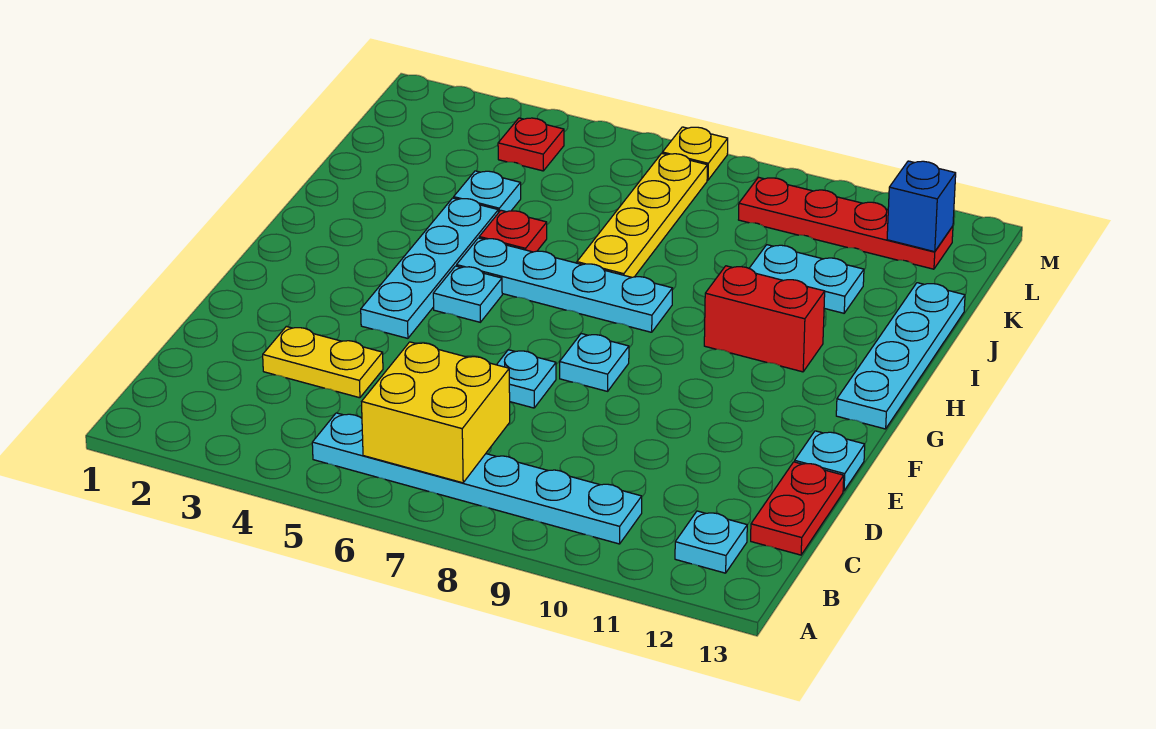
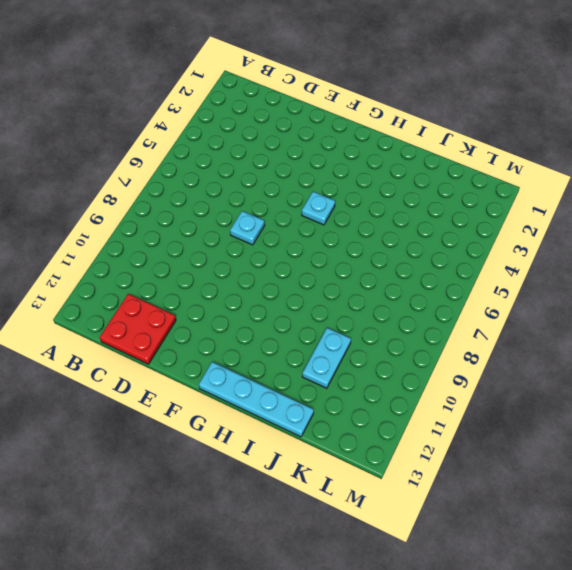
red 2x2 plate [100,294,176,364] -> red 1x2 plate [751,462,844,555]
none -> cyan 1x6 plate [312,413,642,544]
none -> cyan 1x1 plate [675,511,747,573]
none -> yellow 1x2 plate [263,326,383,398]

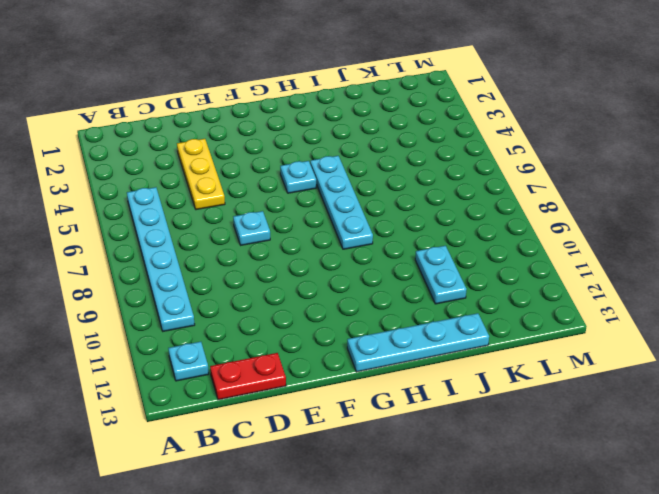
yellow 1x3 plate [177,139,225,210] -> yellow 1x2 plate [263,326,383,398]
none -> cyan 1x1 plate [795,431,865,491]
none -> cyan 1x4 plate [361,198,498,338]
none -> cyan 1x1 plate [560,334,629,391]

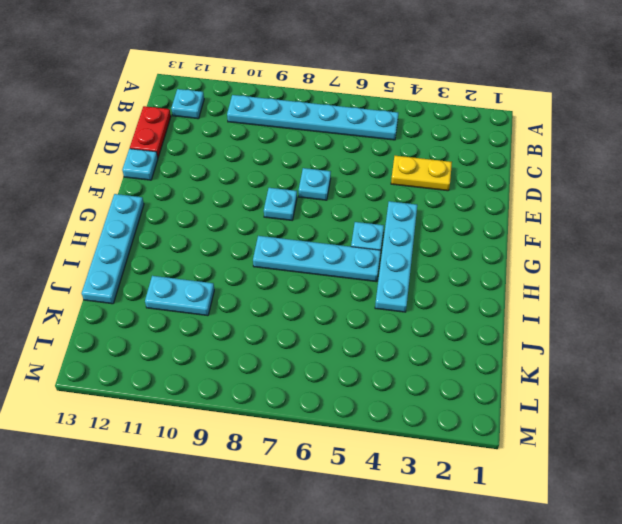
none -> red 1x2 brick [704,266,825,372]
none -> red 1x1 plate [479,210,547,252]
none -> yellow 1x4 plate [577,153,707,277]

